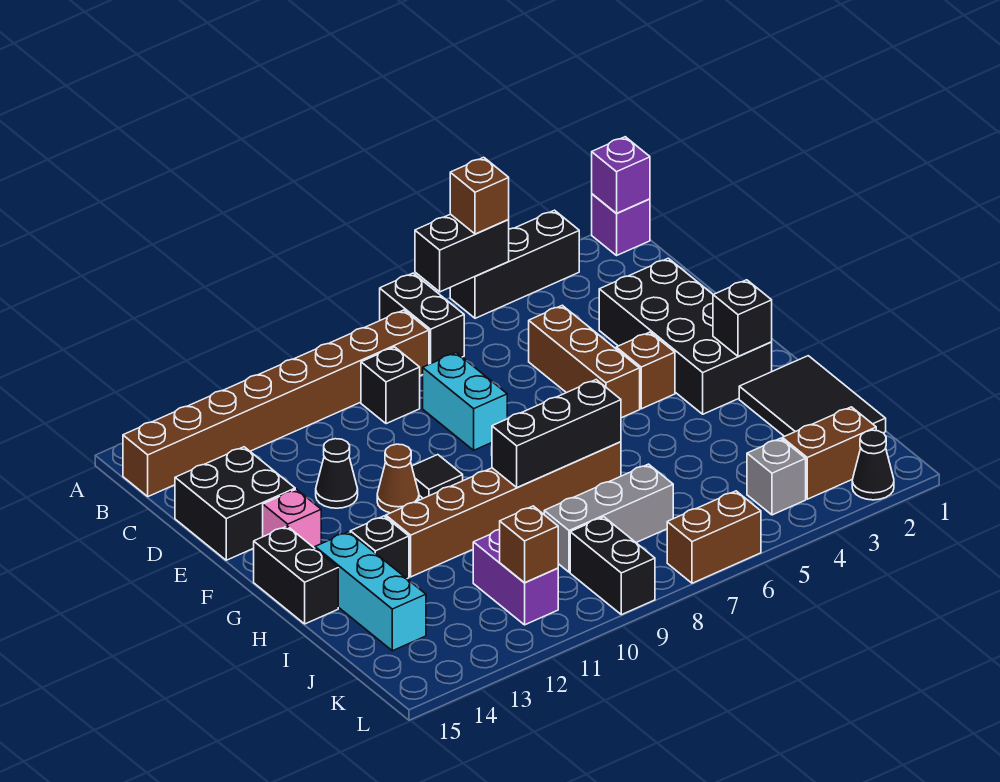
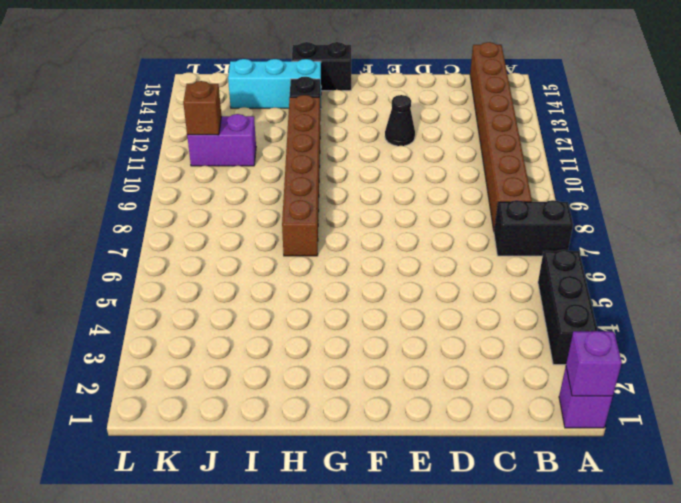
none -> black 1x1 brick [361,347,420,424]
none -> black 2x4 brick [599,258,772,414]
none -> brown 1x3 brick [529,305,640,418]
none -> cyan 1x2 brick [423,353,507,450]

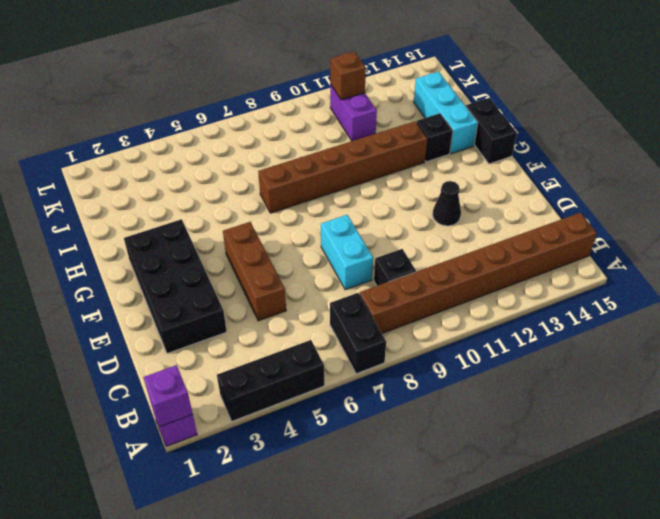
none -> black 2x2 brick [175,447,295,560]
none -> brown 1x1 brick [616,332,675,409]
none -> black 1x1 tile [412,455,463,498]
none -> brown 1x1 cone [377,444,419,513]

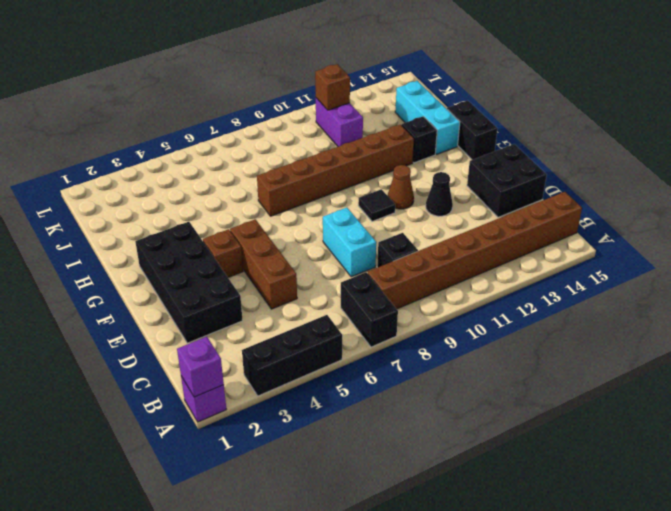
none -> pink 1x1 brick [263,489,321,548]
none -> black 2x3 tile [739,356,886,437]
none -> grey 1x3 brick [544,464,673,572]
none -> brown 1x2 brick [782,407,876,499]

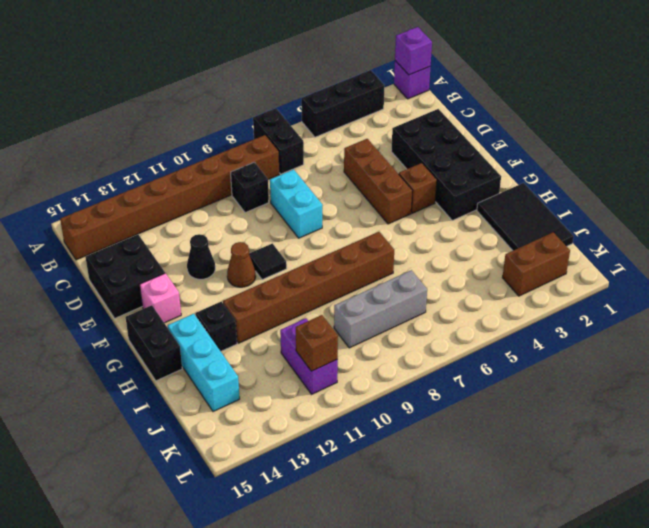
none -> grey 1x1 brick [747,438,806,515]
none -> black 1x2 brick [570,517,655,615]
none -> black 1x1 cone [852,430,894,500]
none -> brown 1x2 brick [667,491,761,583]

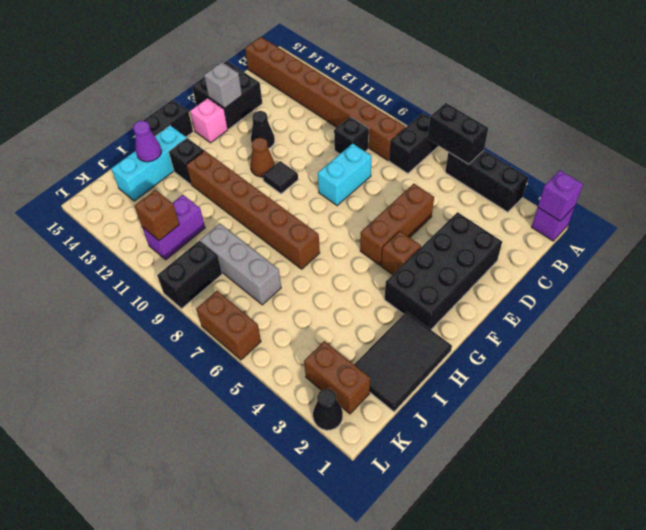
grey 1x1 brick [204,62,242,108] -> grey 1x1 brick moved to [747,438,806,515]
purple 1x1 cone [133,121,162,162] -> none
none -> black 1x1 brick [713,280,772,356]
none -> black 1x3 brick [492,380,621,487]
none -> brown 1x1 brick [450,157,509,234]

